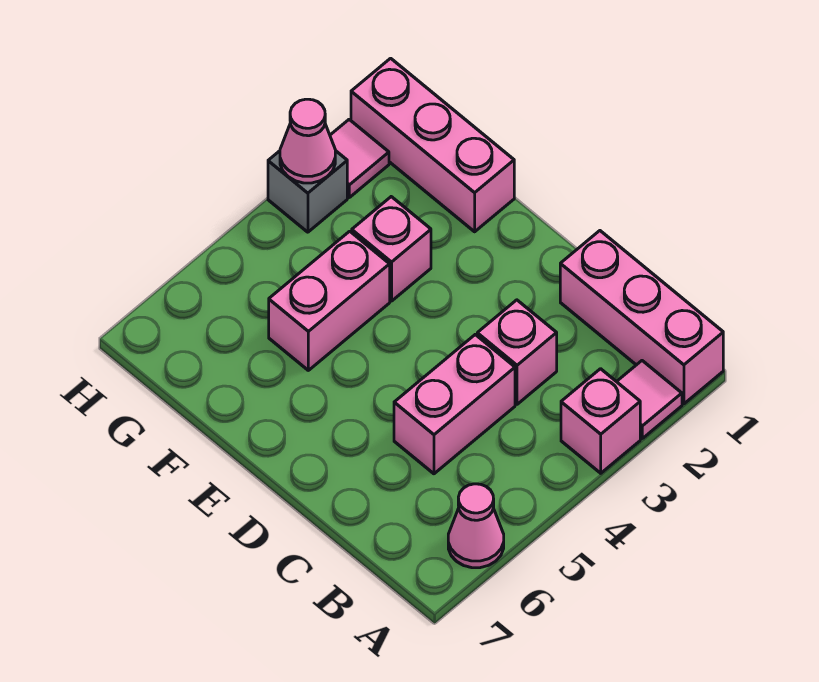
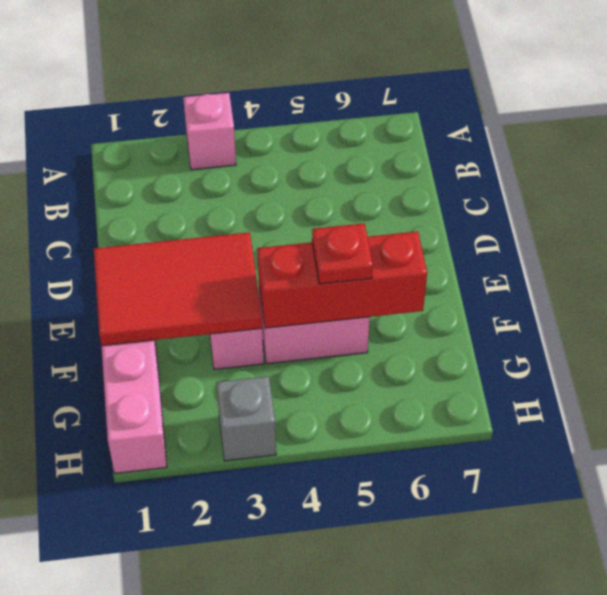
red 2x3 tile [94,232,262,346] -> none
red 1x3 brick [257,231,427,328] -> none
red 1x1 plate [312,223,373,284] -> none
none -> pink 1x3 brick [560,231,723,404]
none -> pink 1x1 tile [617,361,682,438]
none -> pink 1x1 cone [448,484,504,568]

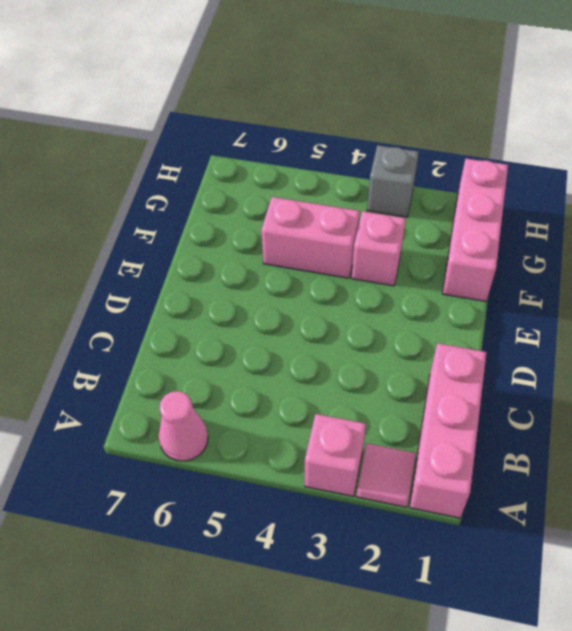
none -> pink 1x1 brick [477,300,557,404]
none -> pink 1x2 brick [394,335,515,474]
none -> pink 1x1 tile [330,120,389,197]

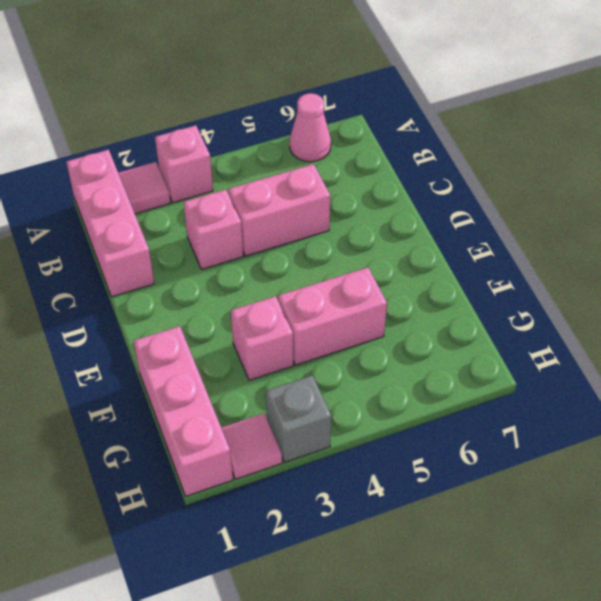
none -> pink 1x1 cone [280,99,335,183]

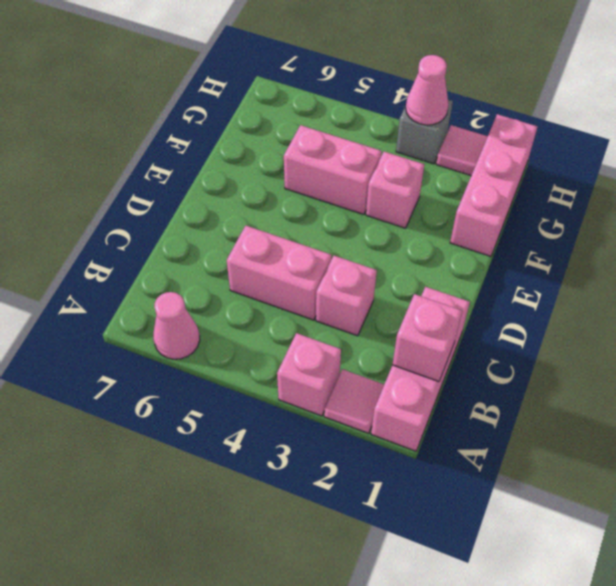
pink 1x1 brick [393,294,462,382] -> none

